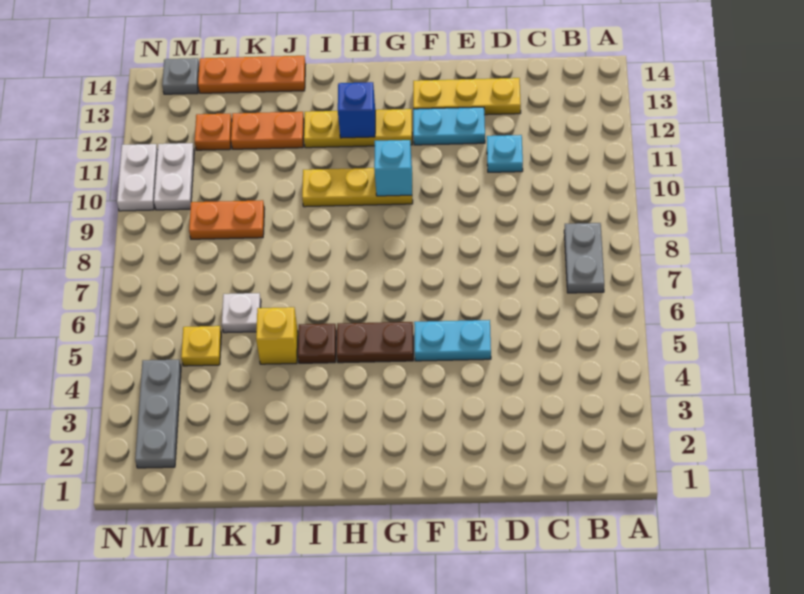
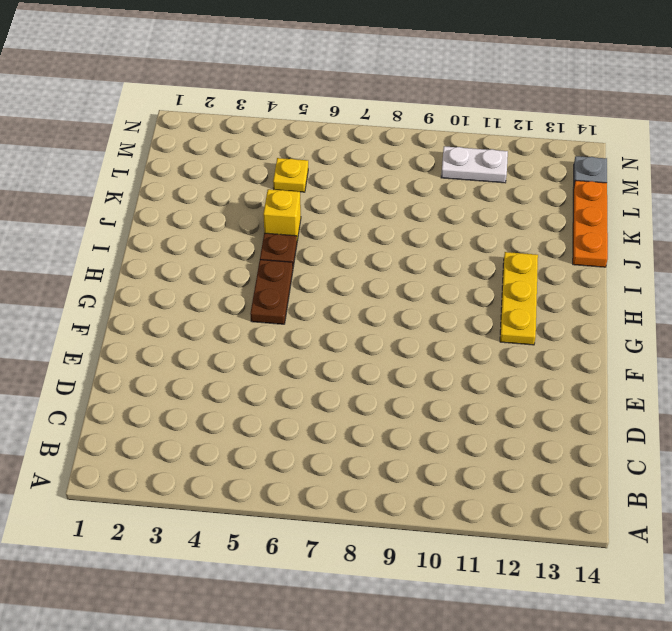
none -> grey 1x2 plate [564,223,604,293]
none -> cyan 1x1 plate [487,135,523,172]
none -> yellow 1x3 plate [413,78,521,115]

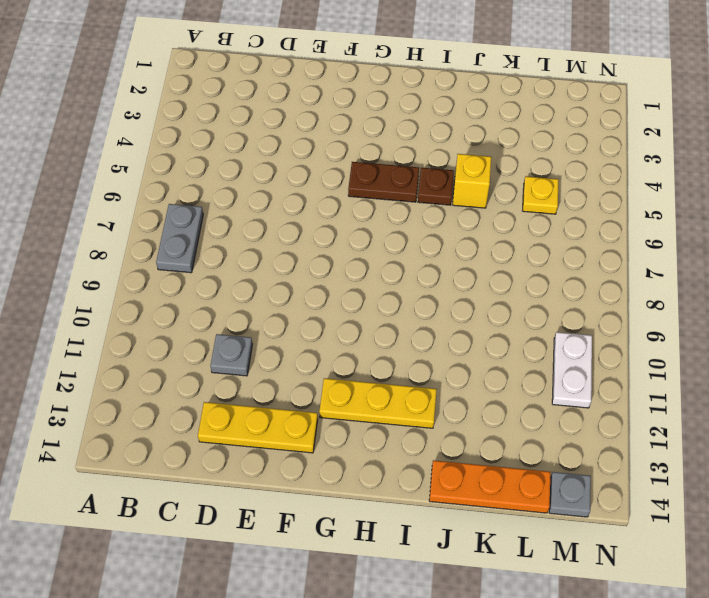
grey 1x1 plate [210,334,253,376] -> cyan 1x1 plate [487,135,523,172]
none -> cyan 1x2 plate [414,320,491,361]
none -> cyan 1x2 plate [413,107,485,145]
none -> yellow 1x3 plate [302,168,413,207]

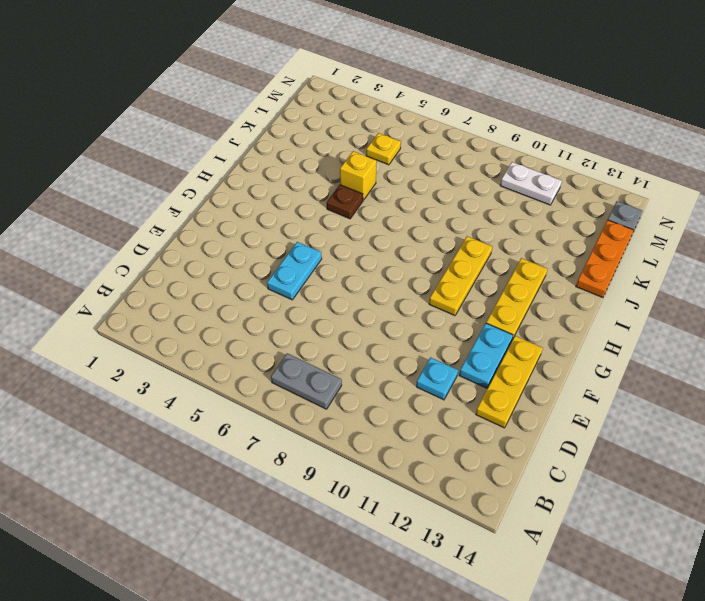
none -> brown 1x2 plate [337,322,413,363]
none -> orange 1x2 plate [231,112,304,149]
none -> white 1x1 plate [222,293,261,333]

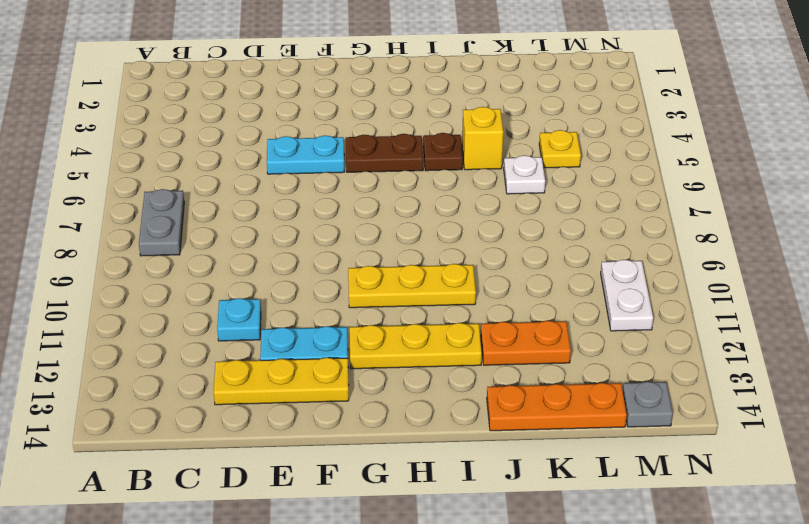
none -> orange 1x2 plate [189,200,264,239]
none -> orange 1x1 plate [195,114,232,150]
none -> grey 1x3 plate [135,360,181,468]

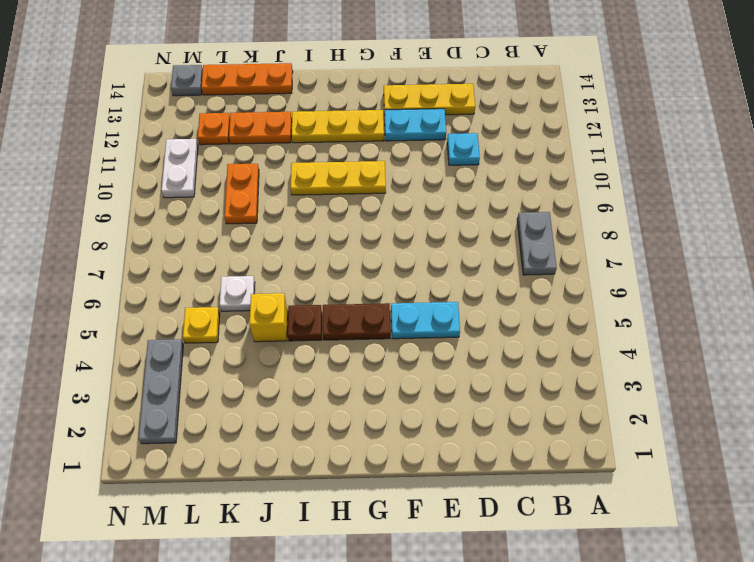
orange 1x2 plate [225,164,259,224] -> orange 1x2 plate turned to [189,200,264,239]
none -> white 1x2 plate [117,144,158,211]
none -> cyan 1x1 brick [374,140,412,196]
none -> blue 1x1 brick [338,82,375,138]

